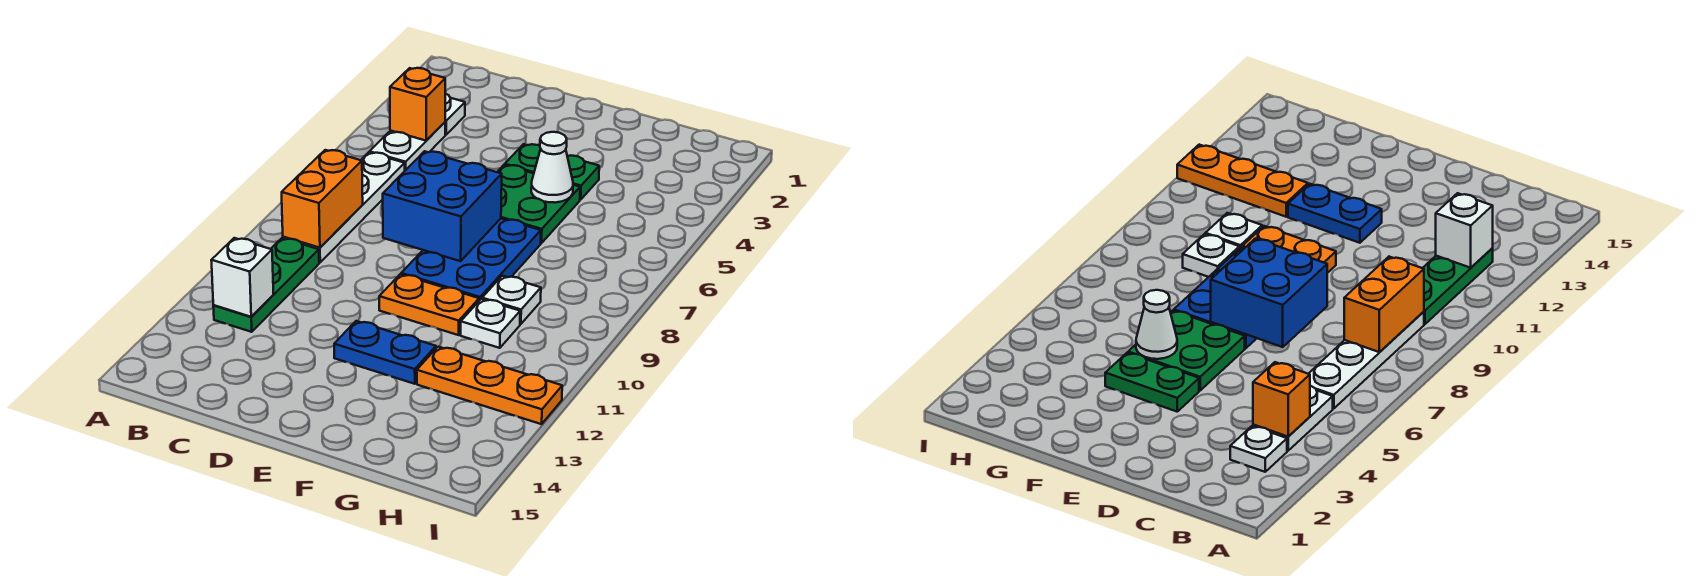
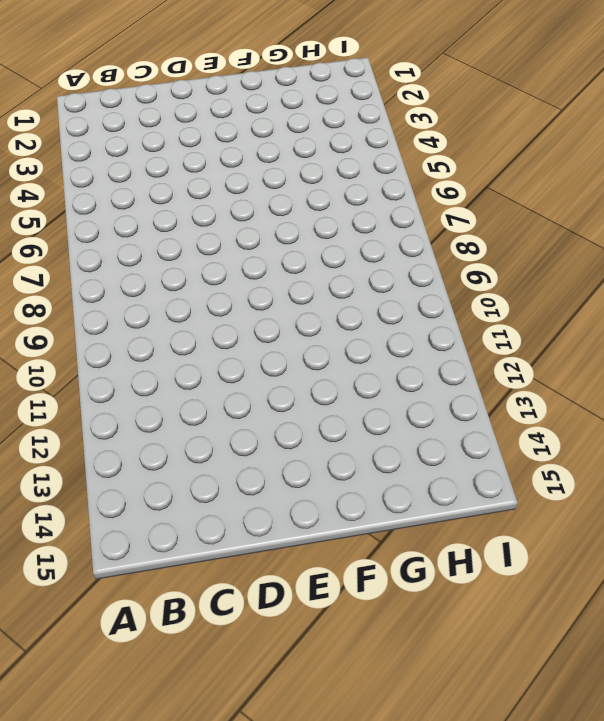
none -> white 1x1 plate [445,94,465,135]
none -> white 1x2 plate [369,122,445,170]
none -> white 1x4 plate [283,152,405,262]

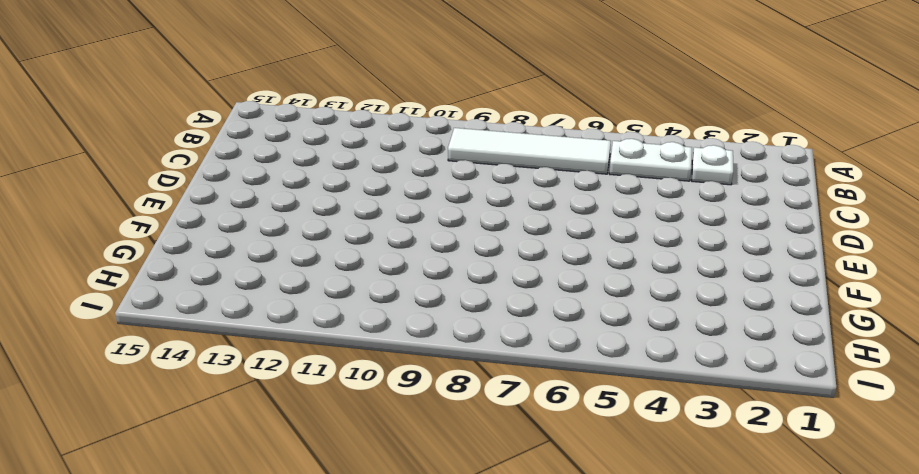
white 1x4 tile [448,128,611,174] -> white 1x4 plate [283,152,405,262]
none -> green 1x3 plate [213,238,319,332]
none -> green 1x2 plate [505,144,599,200]
none -> green 2x2 plate [497,165,580,243]

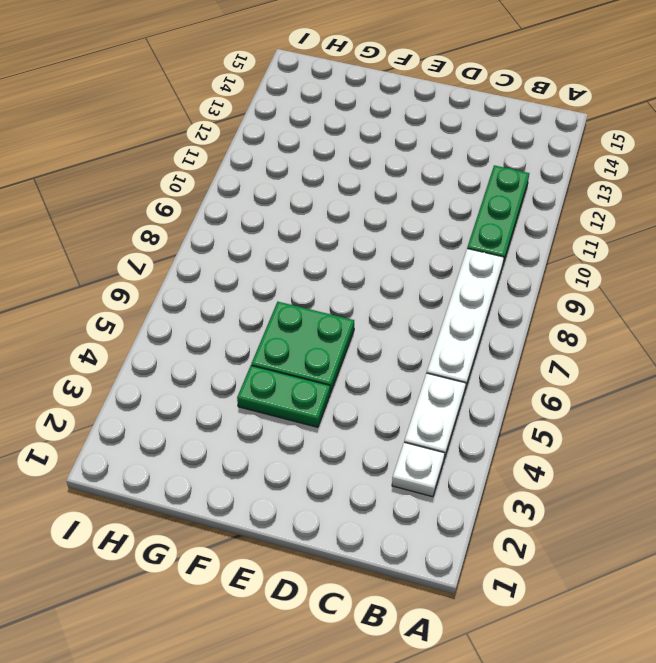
none -> blue 2x3 plate [401,218,541,301]
none -> orange 1x2 plate [379,274,479,335]
none -> blue 1x2 plate [334,321,436,384]

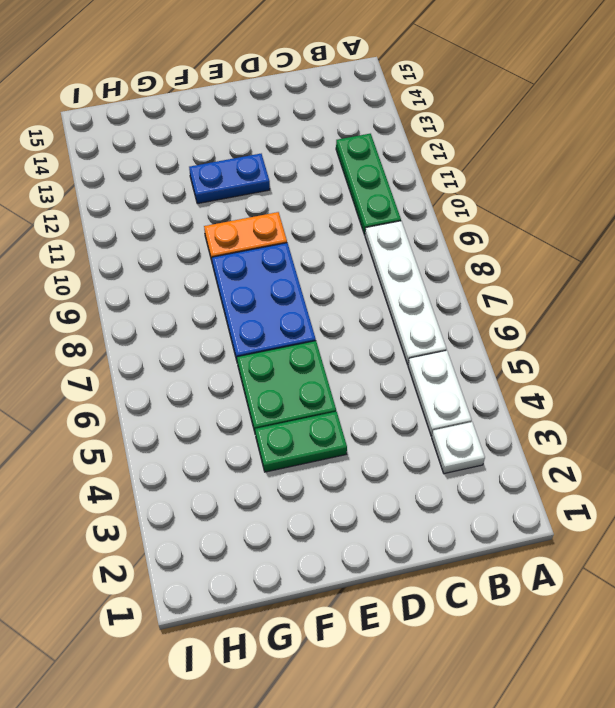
none -> white 1x1 plate [482,276,541,324]
none -> white 1x1 plate [461,299,520,348]
none -> orange 1x3 plate [417,347,562,424]

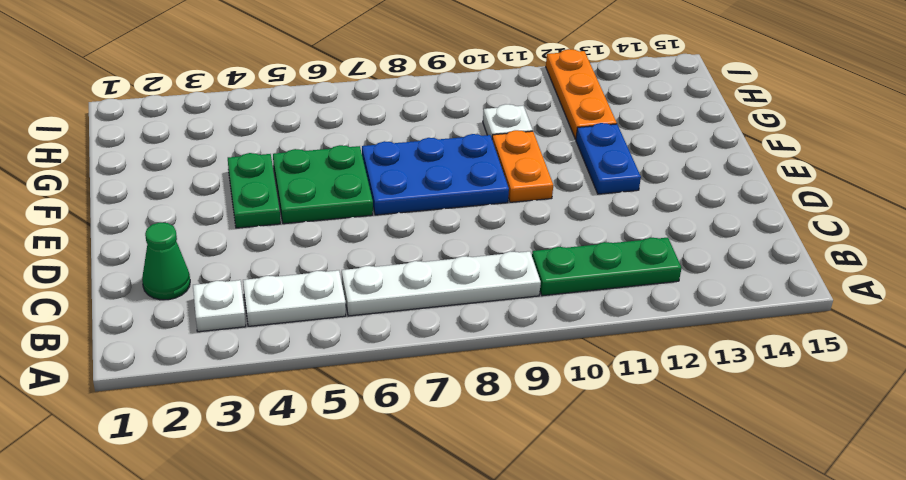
green 1x1 cone [142,222,190,300] -> none
none -> white 1x1 plate [482,276,541,324]
none -> orange 1x1 brick [390,68,445,141]
none -> orange 1x2 brick [282,150,363,248]

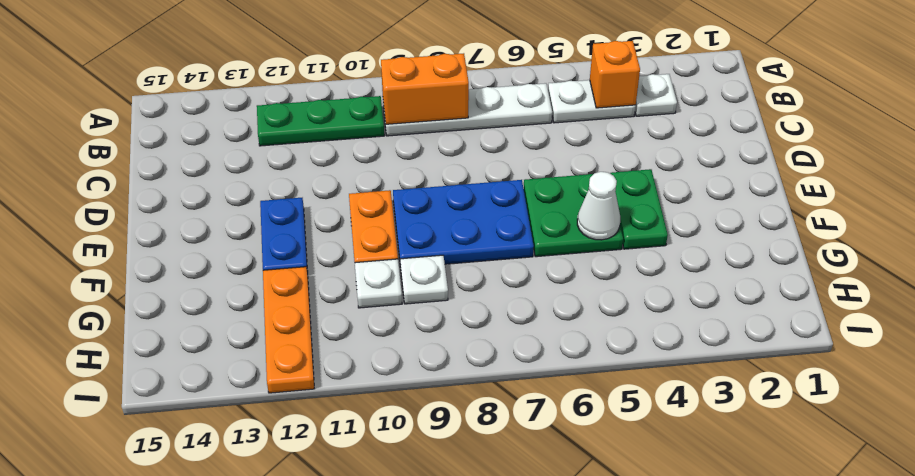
none -> white 1x1 brick [211,238,274,317]
none -> blue 2x2 brick [383,151,502,261]

